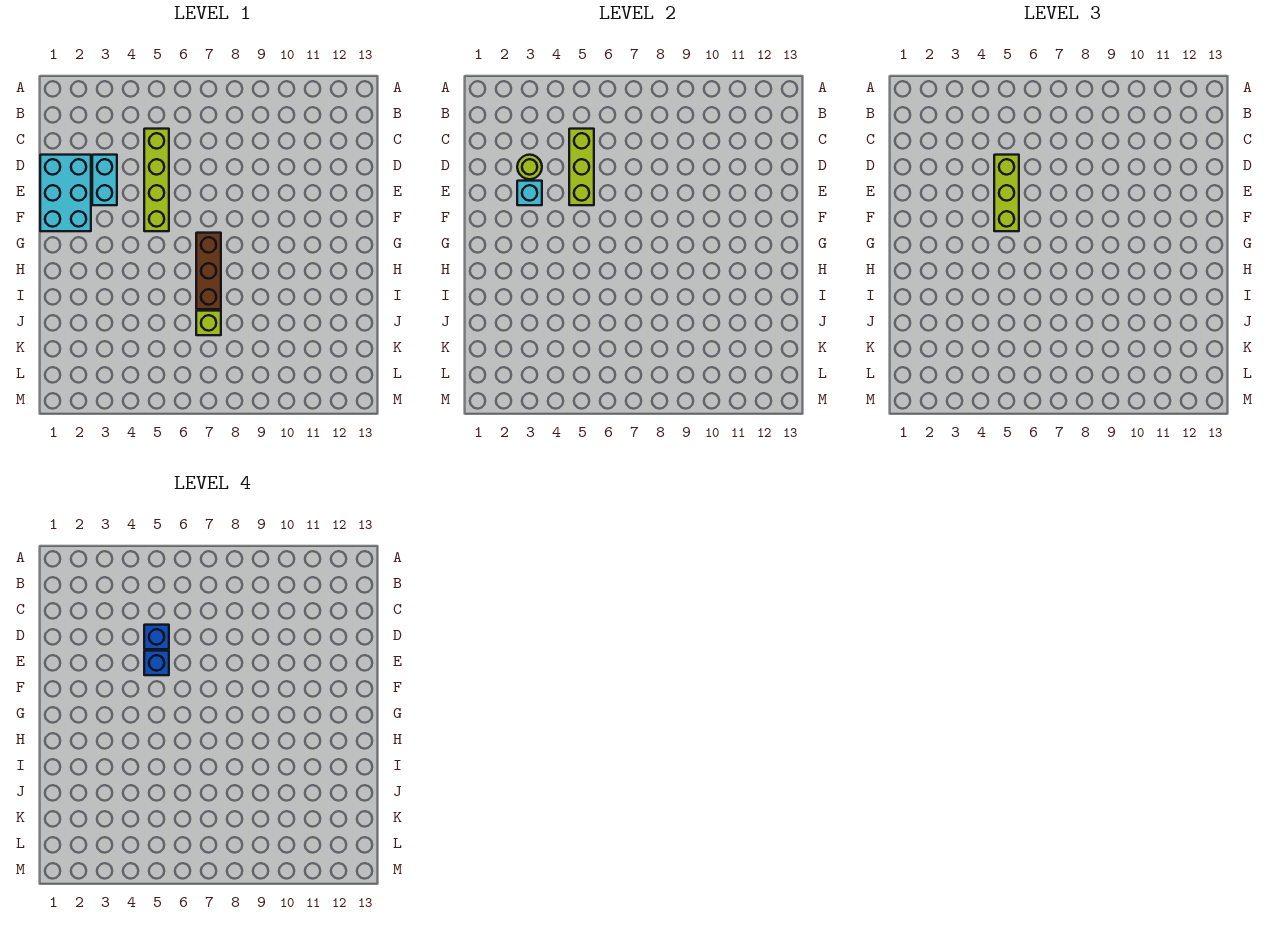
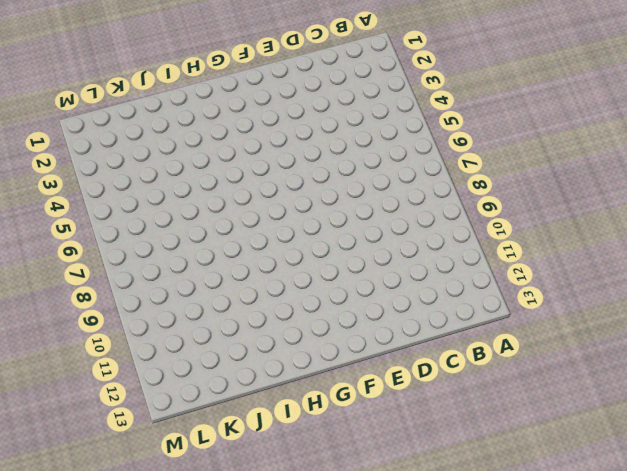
none -> lime 1x4 brick [144,129,169,231]
none -> cyan 2x3 brick [40,155,91,231]

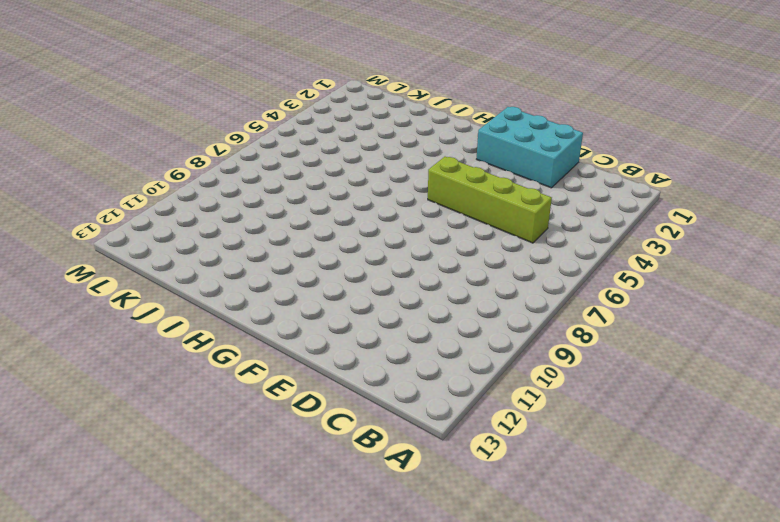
none -> cyan 1x2 brick [92,155,117,205]
none -> brown 1x3 brick [196,233,221,309]

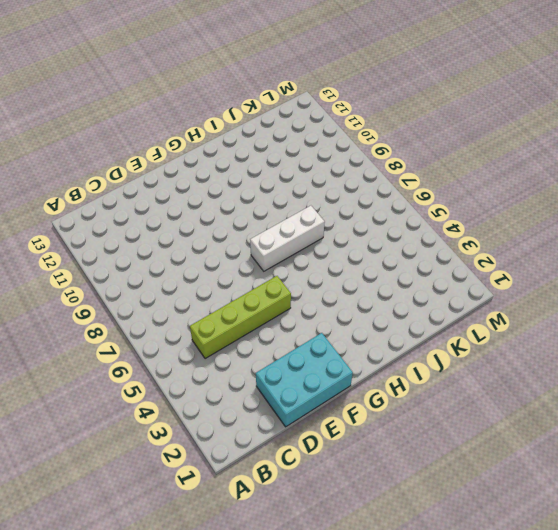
white 1x3 brick [250,206,325,271] -> brown 1x3 brick [196,233,221,309]
none -> cyan 1x2 brick [92,155,117,205]
none -> lime 1x1 brick [196,311,221,335]

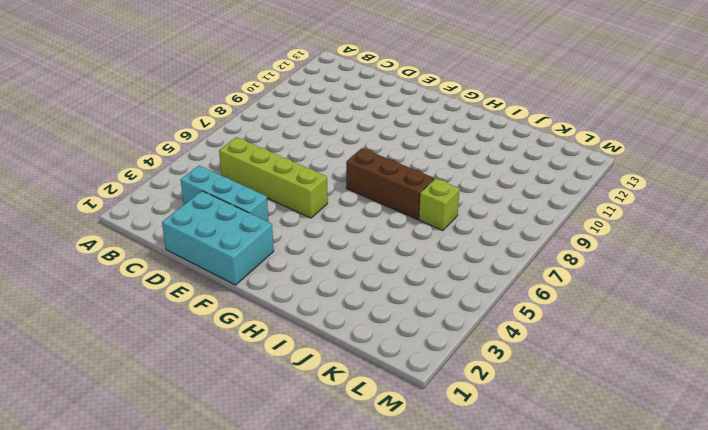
cyan 1x3 brick [180,166,269,222] -> cyan 1x2 brick [92,155,117,205]
none -> lime 1x3 brick [569,129,594,205]
none -> lime 1x1 round brick [517,155,542,179]

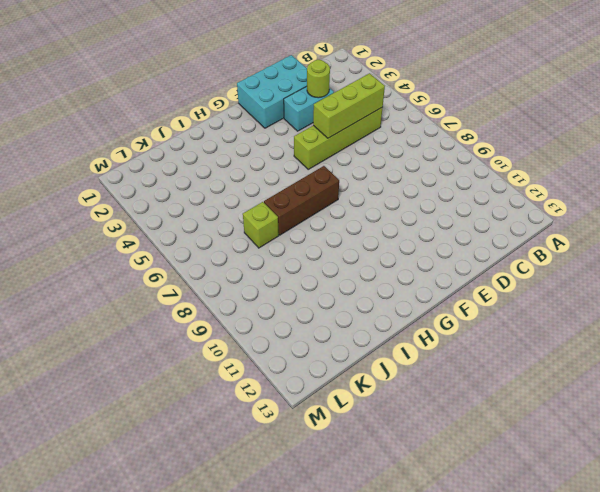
none -> cyan 1x1 brick [517,181,542,205]
none -> lime 1x3 brick [994,155,1019,231]

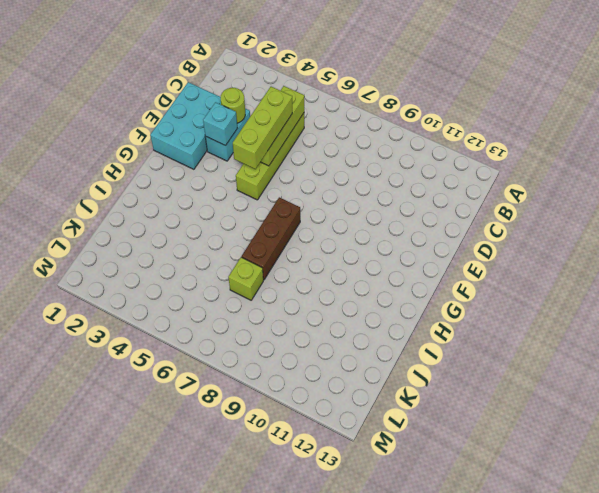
none -> blue 1x1 brick [144,625,169,649]
none -> blue 1x1 brick [144,651,169,675]

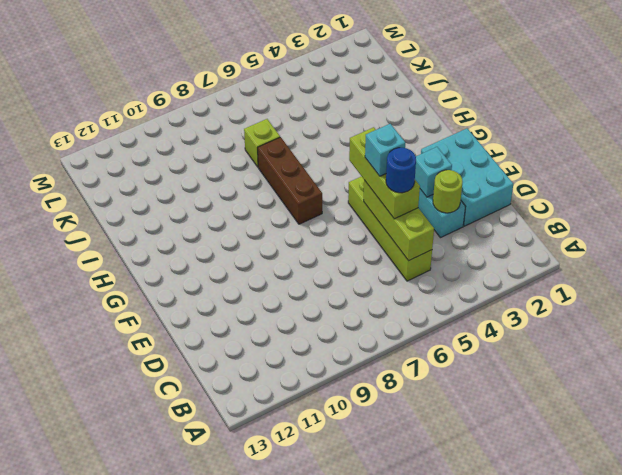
blue 1x1 round brick [386,148,416,193] -> blue 1x1 brick [144,625,169,649]
cyan 1x1 brick [365,124,405,176] -> blue 1x1 brick [144,651,169,675]

